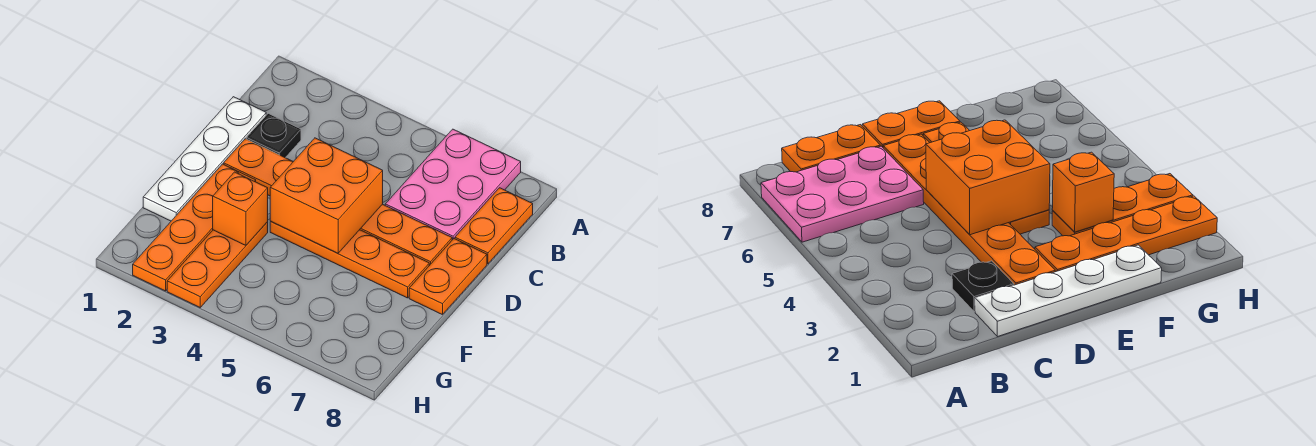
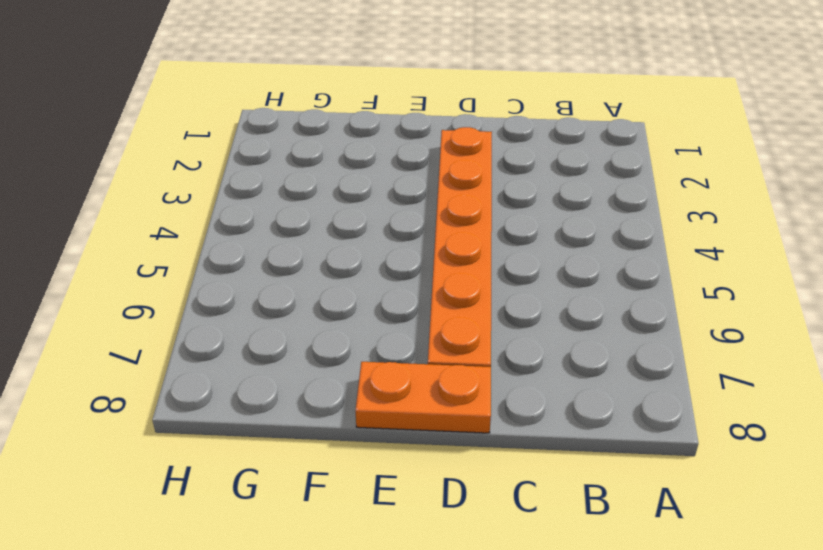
none -> pink 2x3 plate [385,129,521,240]
none -> orange 1x2 plate [455,188,533,264]

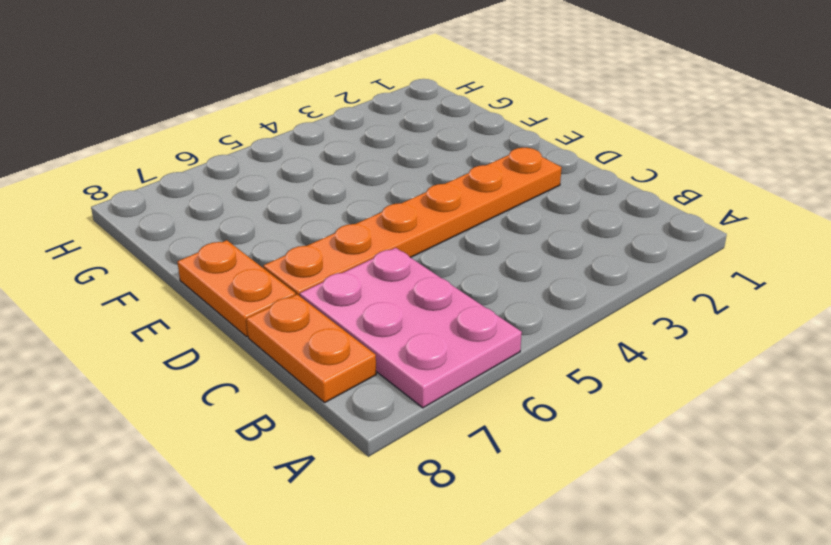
none -> white 1x4 plate [143,97,266,221]
none -> black 1x1 plate [246,113,301,158]

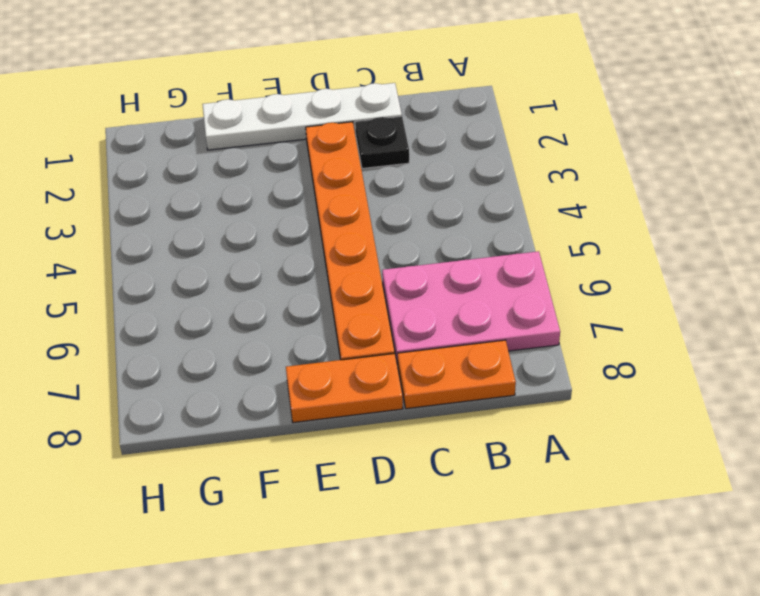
none -> orange 1x4 plate [133,164,256,291]
none -> orange 1x4 plate [270,222,429,298]

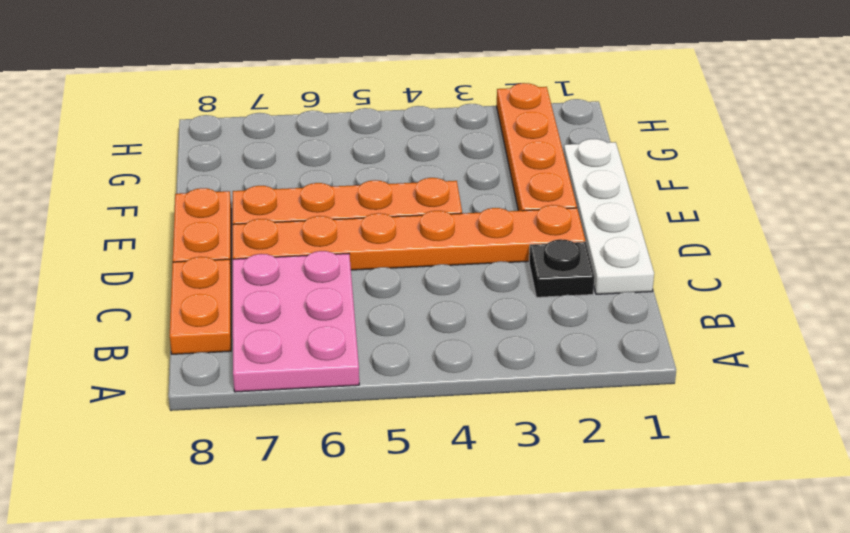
none -> orange 1x3 plate [167,222,268,307]
none -> orange 2x2 brick [270,138,383,253]

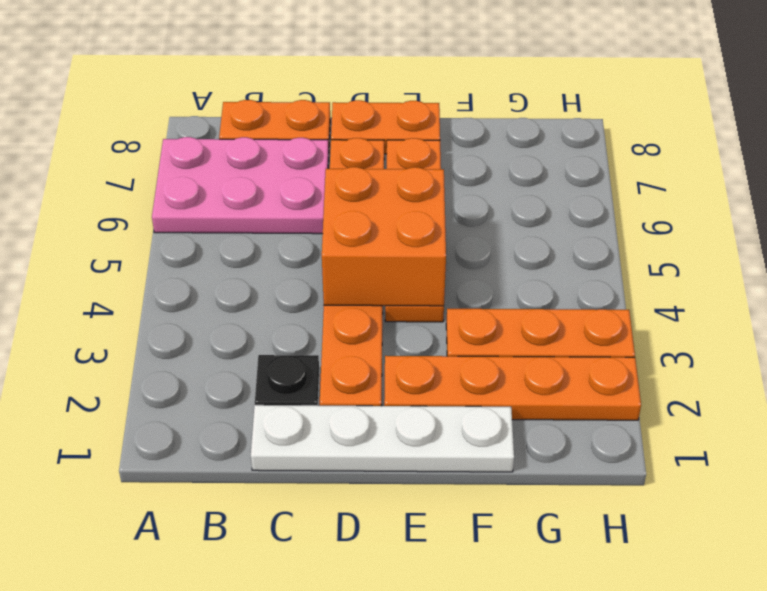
none -> orange 1x1 brick [213,172,268,245]

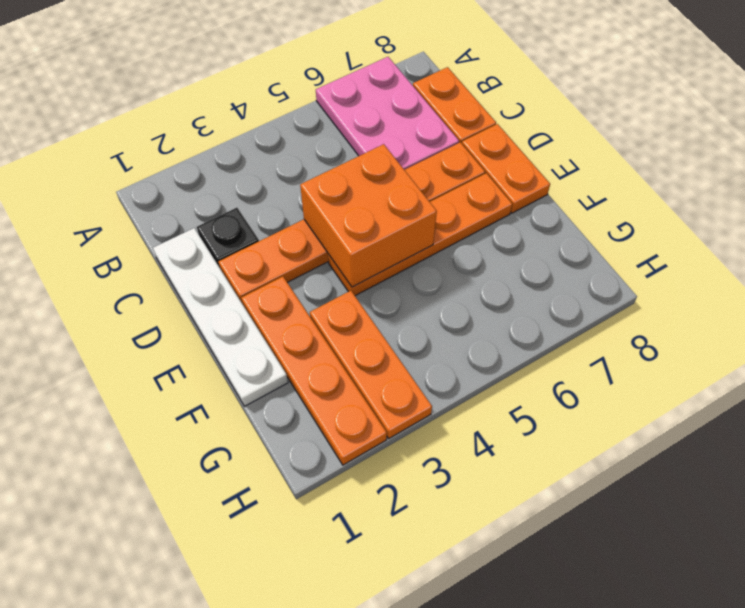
none -> orange 1x1 brick [213,172,268,245]

